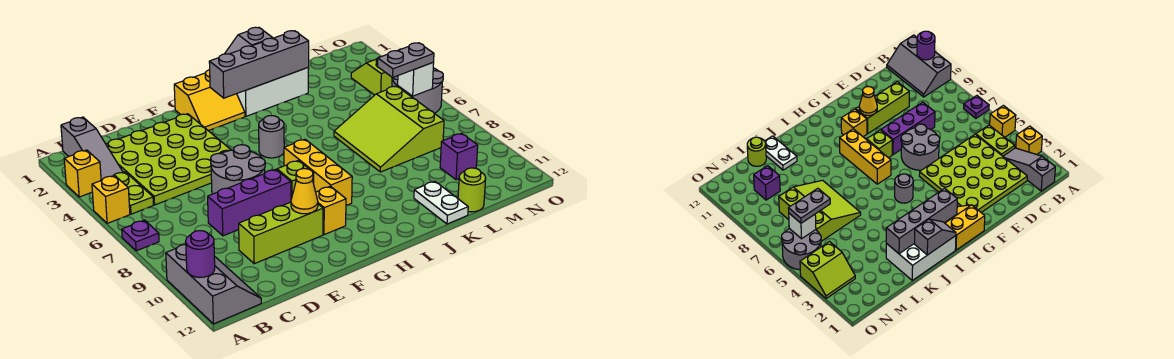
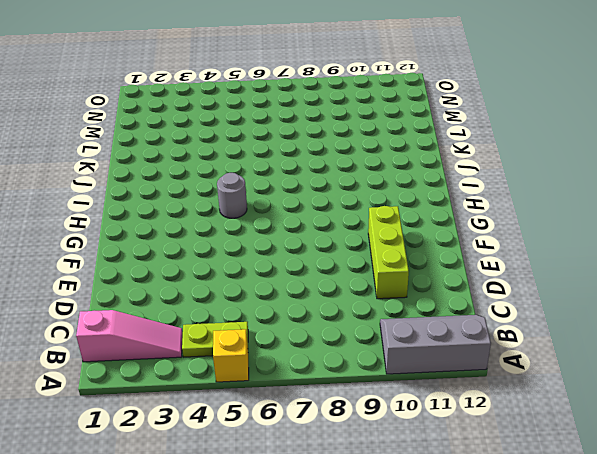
pink 1x3 slope [76,310,183,362] -> grey 1x3 slope [61,117,123,180]
none -> yellow 1x1 brick [64,150,101,197]
none -> purple 1x1 plate [122,220,159,251]
none -> lime 4x4 plate [106,114,231,205]

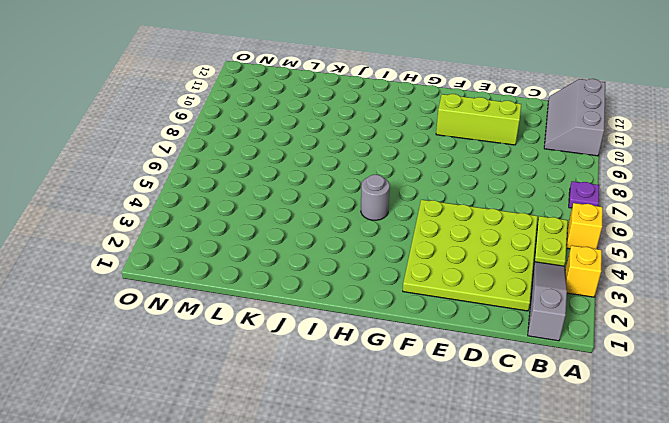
none -> purple 1x3 brick [208,169,291,236]
none -> grey 2x2 round brick [211,145,265,194]
none -> yellow 2x2 slope [174,70,245,131]

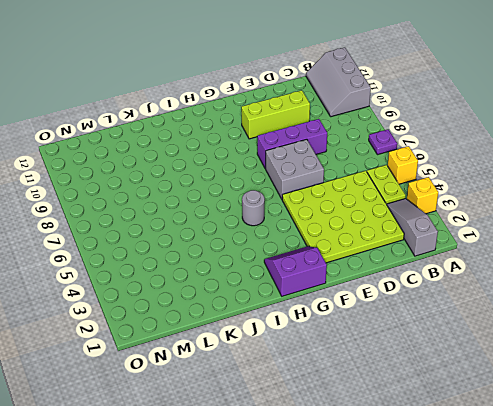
grey 2x2 brick [266,139,324,199] -> grey 2x2 round brick [211,145,265,194]
purple 2x2 slope [264,246,327,296] -> yellow 2x2 slope [174,70,245,131]
none -> lime 1x1 brick [277,161,314,199]
none -> yellow 1x1 brick [316,186,346,235]
none -> yellow 1x3 brick [284,139,352,206]

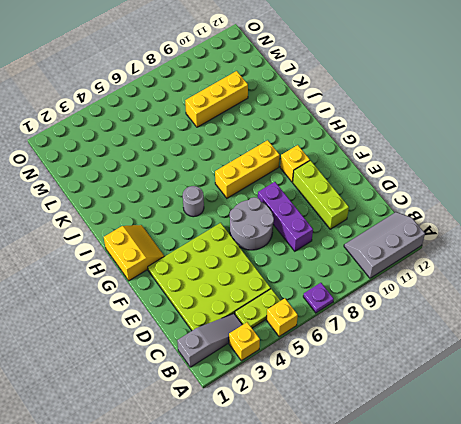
yellow 1x3 brick [185,71,248,127] -> lime 3x3 slope [334,86,444,172]
none -> lime 1x1 brick [277,161,314,199]
none -> white 2x3 brick [237,68,309,116]
none -> white 1x2 plate [414,181,468,224]

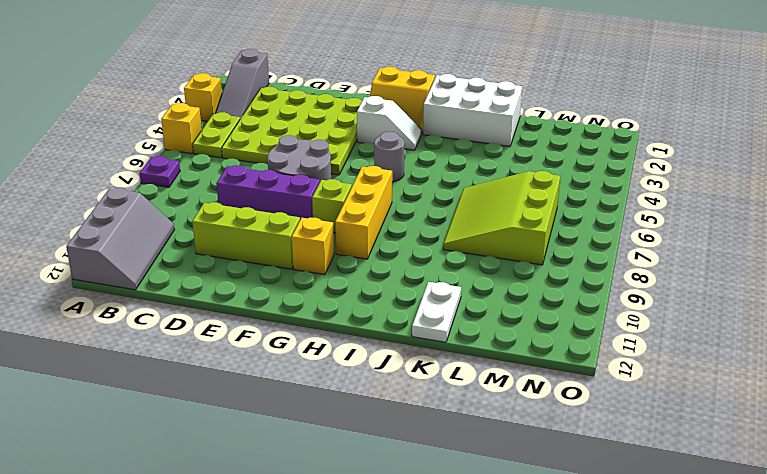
white 1x2 slope [357,96,421,150] -> none
none -> lime 1x1 round brick [458,168,486,212]
none -> purple 1x1 brick [440,133,478,180]
none -> lime 2x2 slope [351,49,400,95]

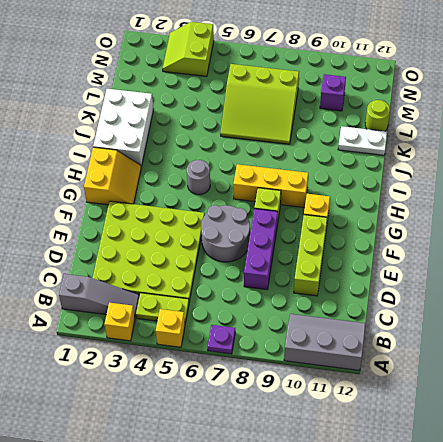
none -> grey 2x2 round brick [392,68,443,114]
none -> purple 1x1 round brick [186,231,215,277]
none -> yellow 1x1 cone [291,169,318,214]

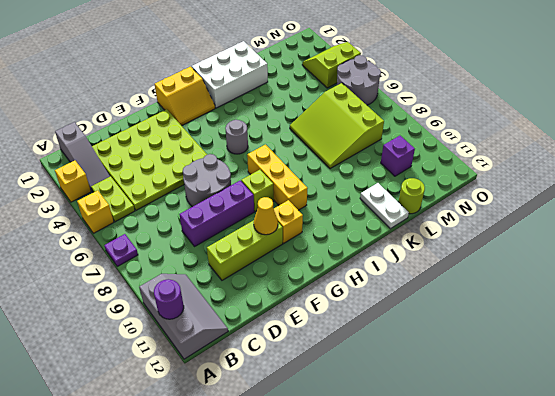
none -> grey 1x4 brick [209,31,309,98]
none -> grey 1x2 slope [225,27,272,54]
none -> white 1x1 brick [398,63,434,96]

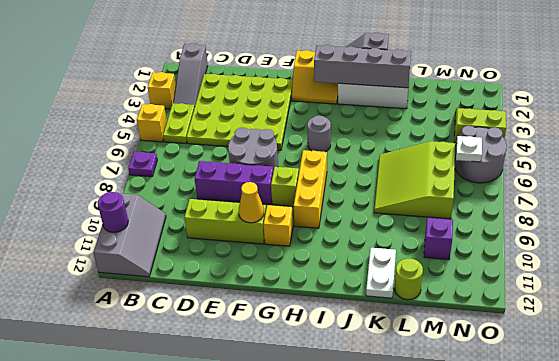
white 1x1 plate [456,136,482,162] -> white 1x1 brick [398,63,434,96]
none -> grey 1x2 plate [378,43,434,78]

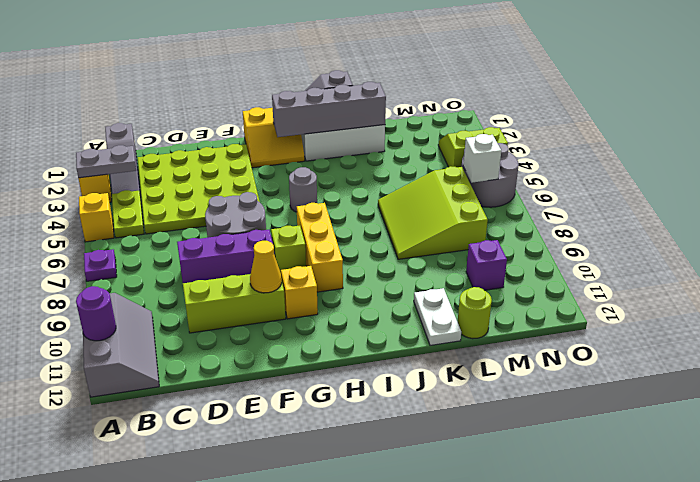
grey 1x2 plate [76,145,136,178] -> grey 1x2 plate moved to [378,43,434,78]

